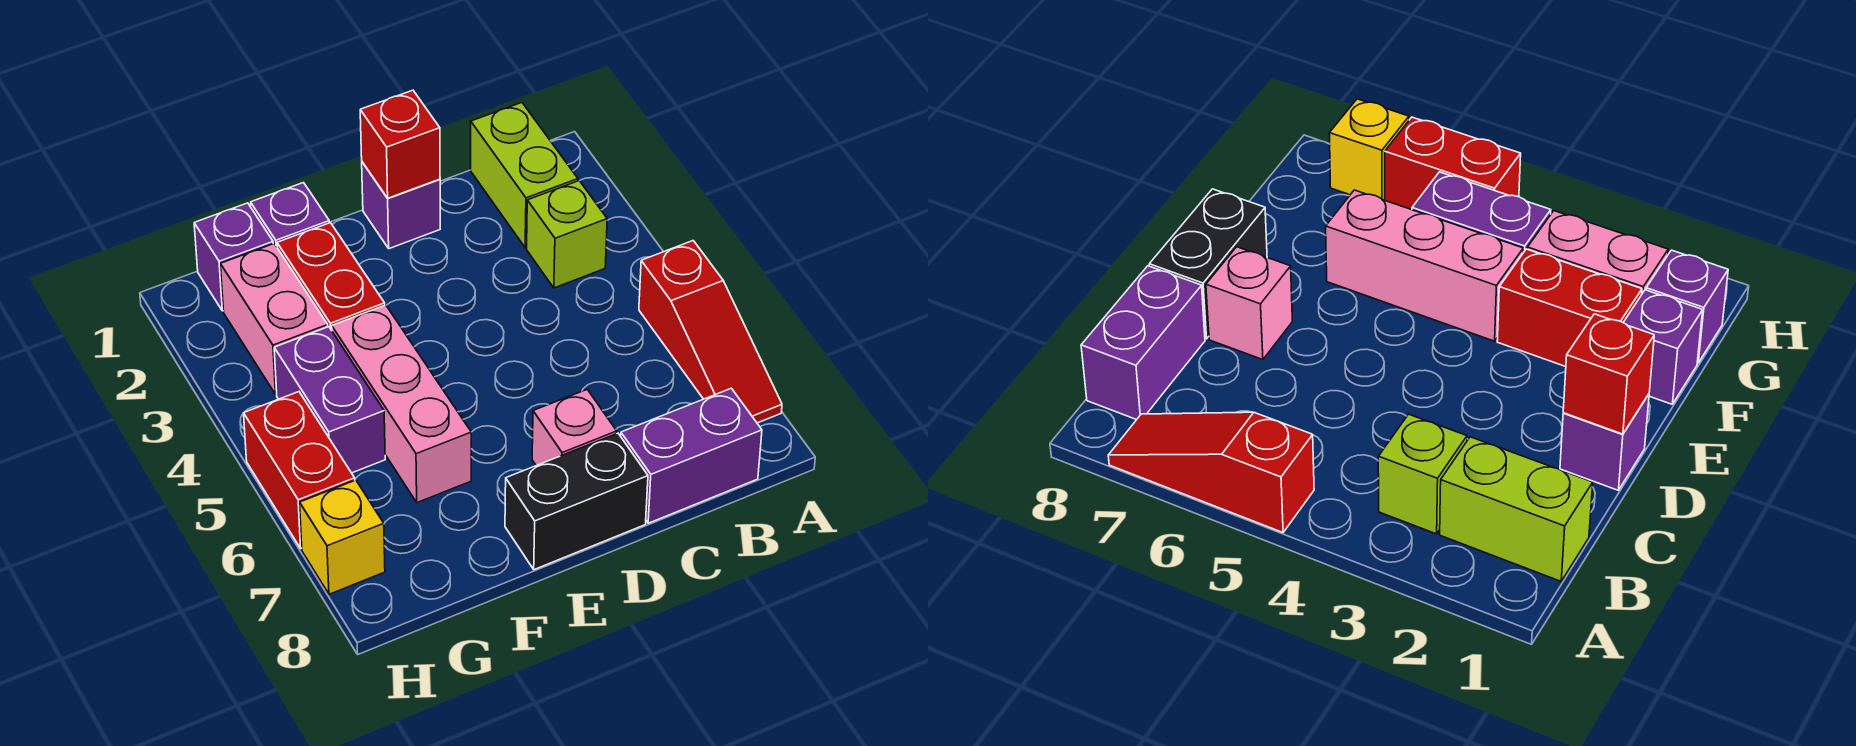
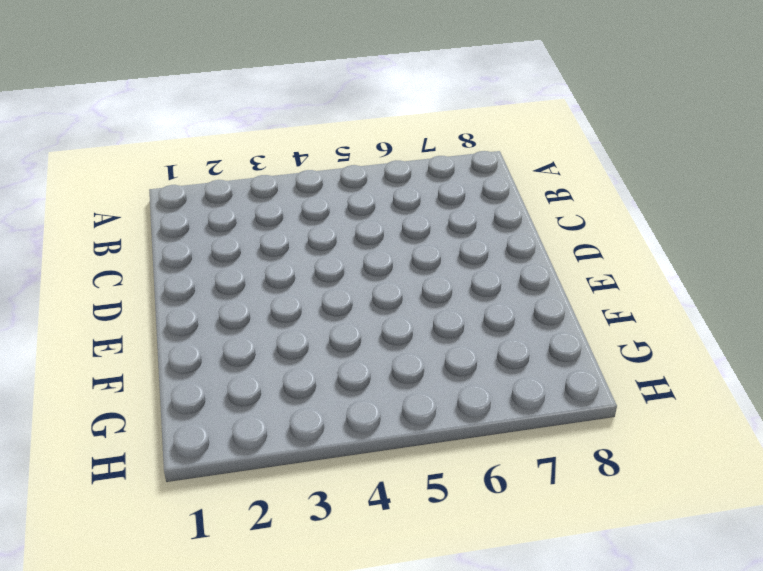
none -> red 1x3 slope [639,241,782,423]
none -> lime 1x2 brick [471,103,578,248]
none -> lime 1x1 brick [527,181,607,288]

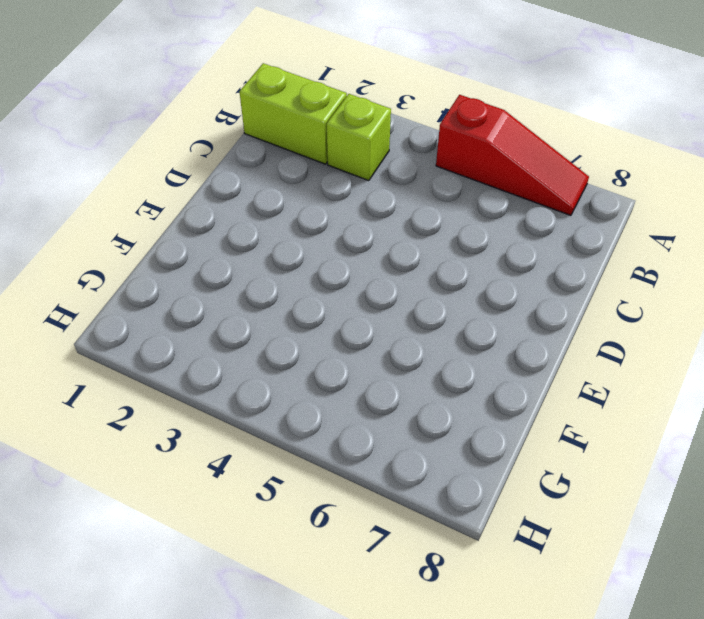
none -> purple 1x2 brick [621,388,762,523]
none -> purple 1x1 brick [362,162,440,249]
none -> pink 1x1 brick [532,390,617,466]

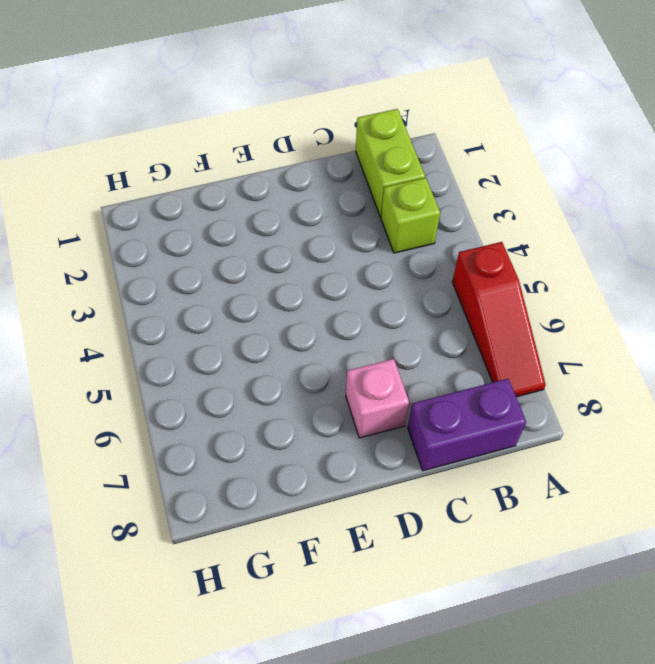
none -> purple 1x1 brick [362,162,440,249]
none -> black 1x2 brick [505,433,648,570]
none -> purple 1x1 brick [251,183,329,247]

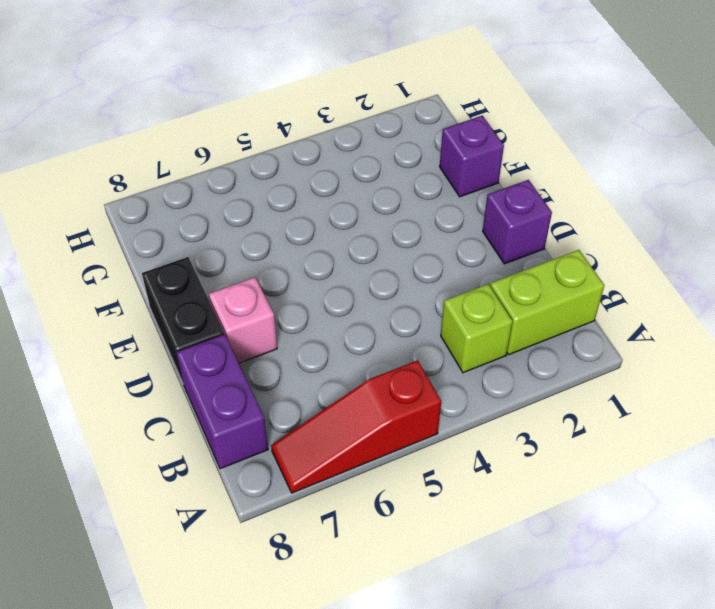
none -> red 1x2 brick [277,223,385,330]
none -> pink 1x3 brick [332,305,471,503]
none -> purple 1x1 brick [194,203,273,311]

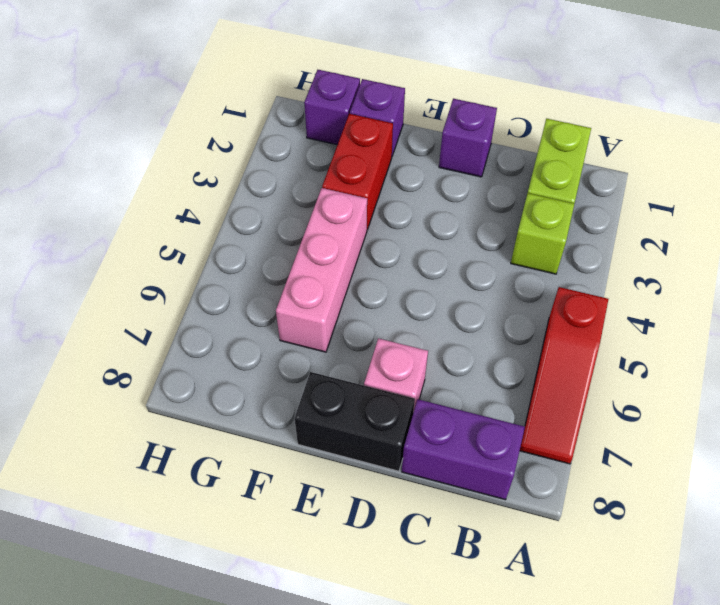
none -> pink 1x2 brick [220,244,328,394]
none -> purple 1x2 brick [274,327,385,473]
none -> red 1x2 brick [244,392,355,548]

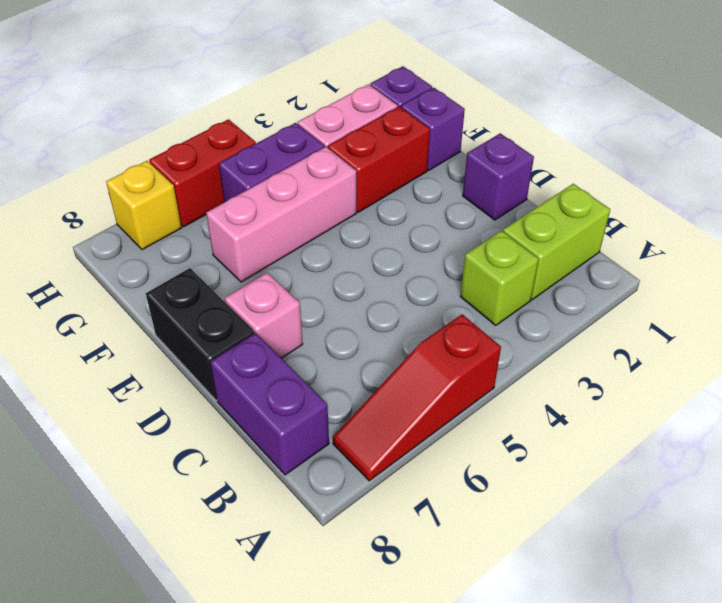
none -> red 1x1 brick [360,90,440,198]

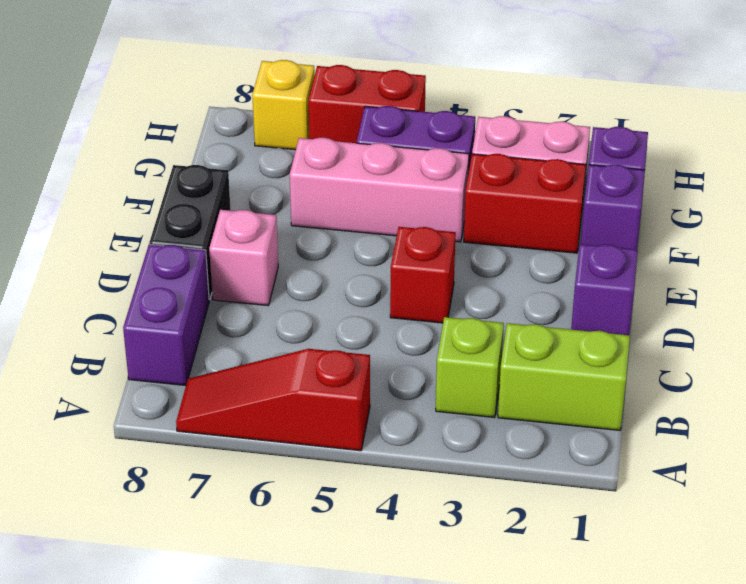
red 1x1 brick [390,227,456,323] -> red 1x1 brick moved to [360,90,440,198]

